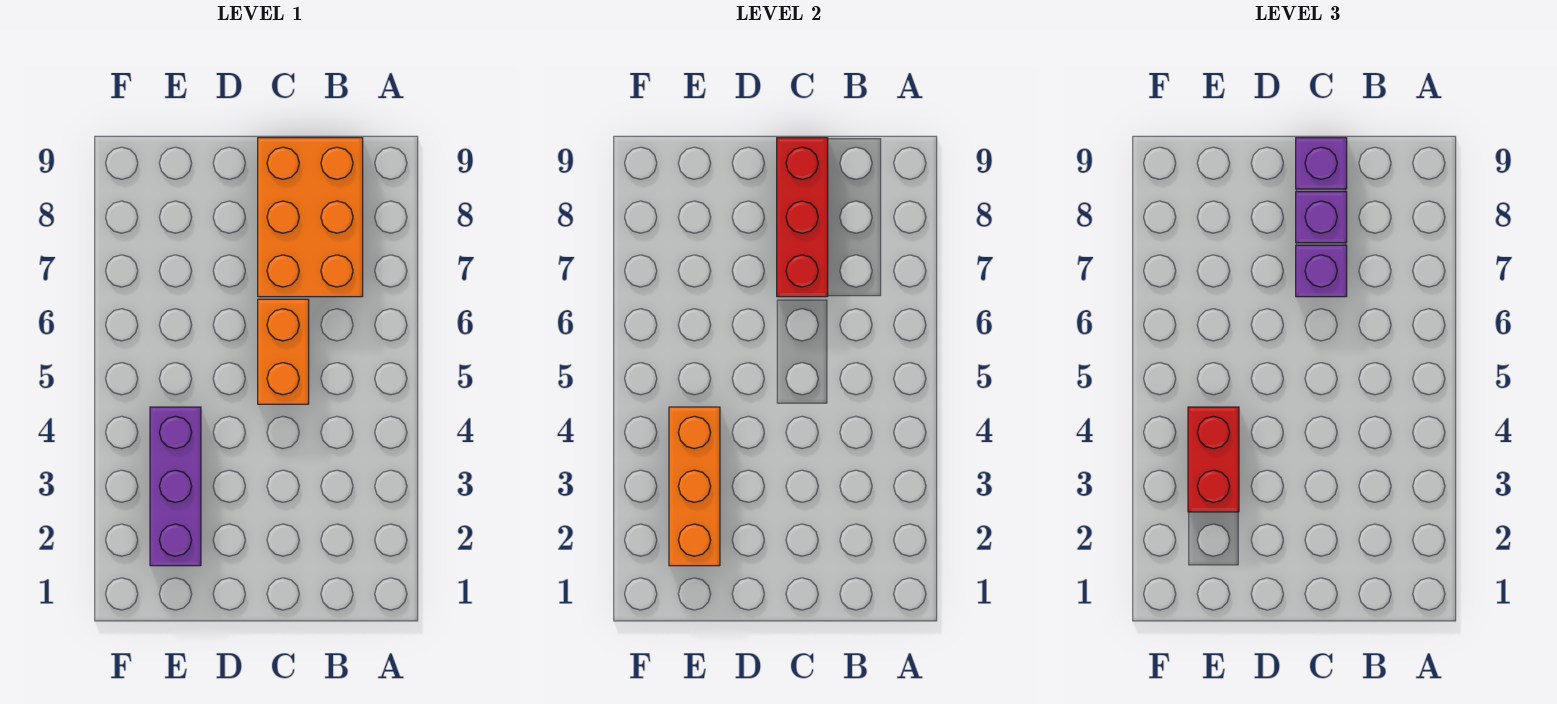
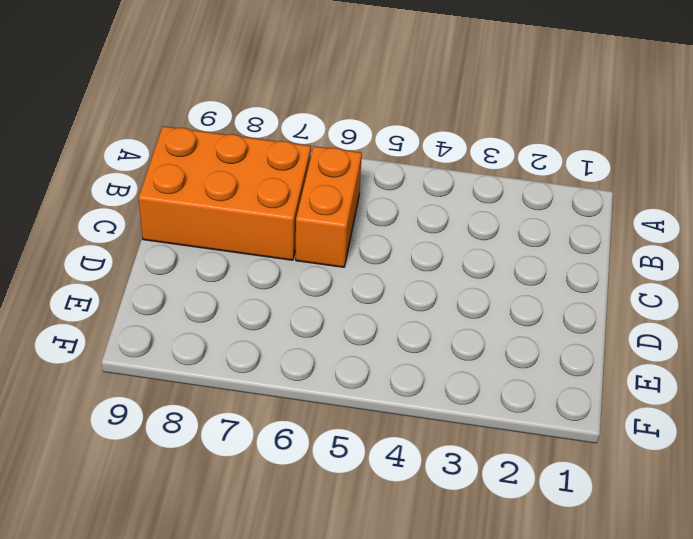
orange 1x2 brick [296,146,362,267] -> orange 1x2 brick turned to [258,299,309,404]
none -> purple 1x3 brick [150,407,201,566]
none -> red 1x3 brick [777,138,828,297]

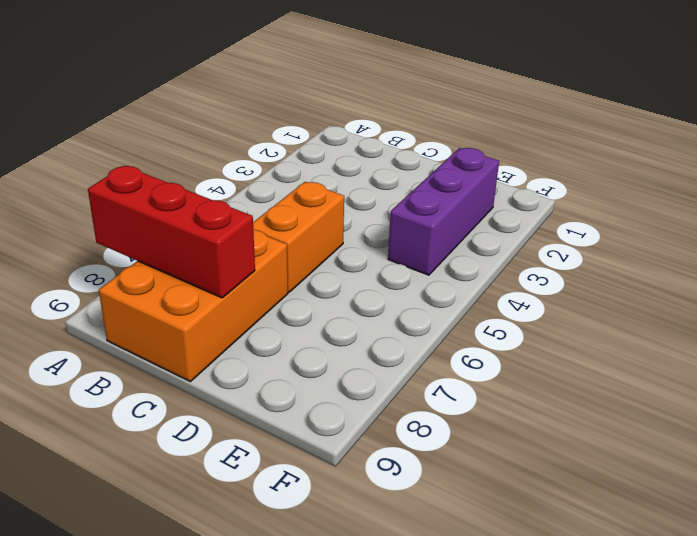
red 1x3 brick [88,166,255,298] -> red 1x3 brick turned to [777,138,828,297]
none -> orange 1x3 brick [669,407,720,566]
none -> purple 1x1 brick [1296,245,1347,297]

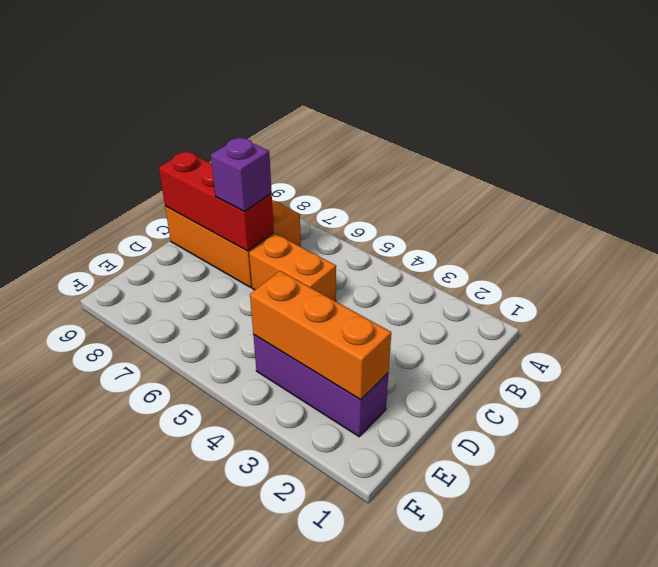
none -> purple 1x1 brick [1296,192,1347,243]
none -> purple 1x1 brick [1296,138,1347,189]

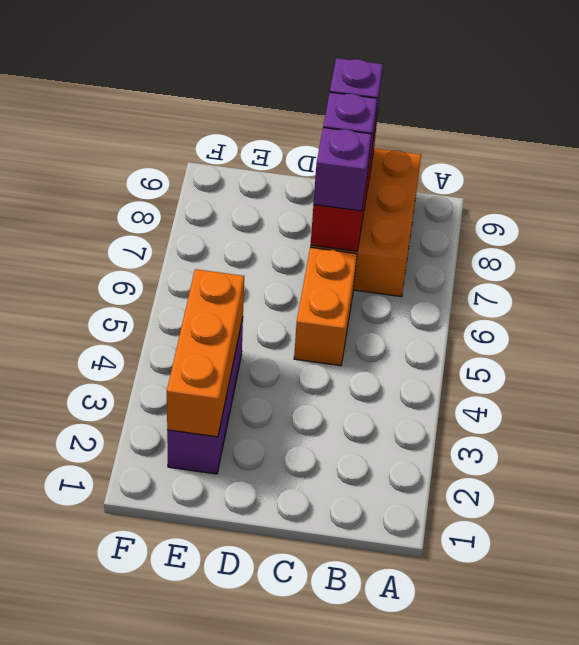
none -> red 1x2 brick [1188,407,1239,512]

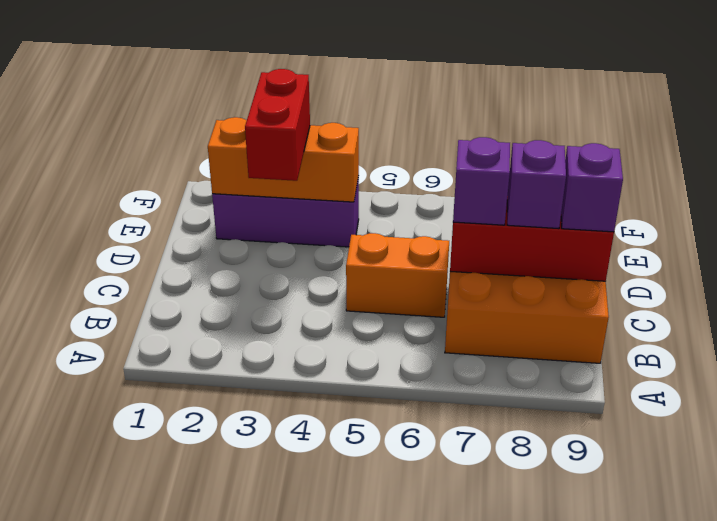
red 1x2 brick [245,69,310,181] -> red 1x2 brick turned to [1188,407,1239,512]

